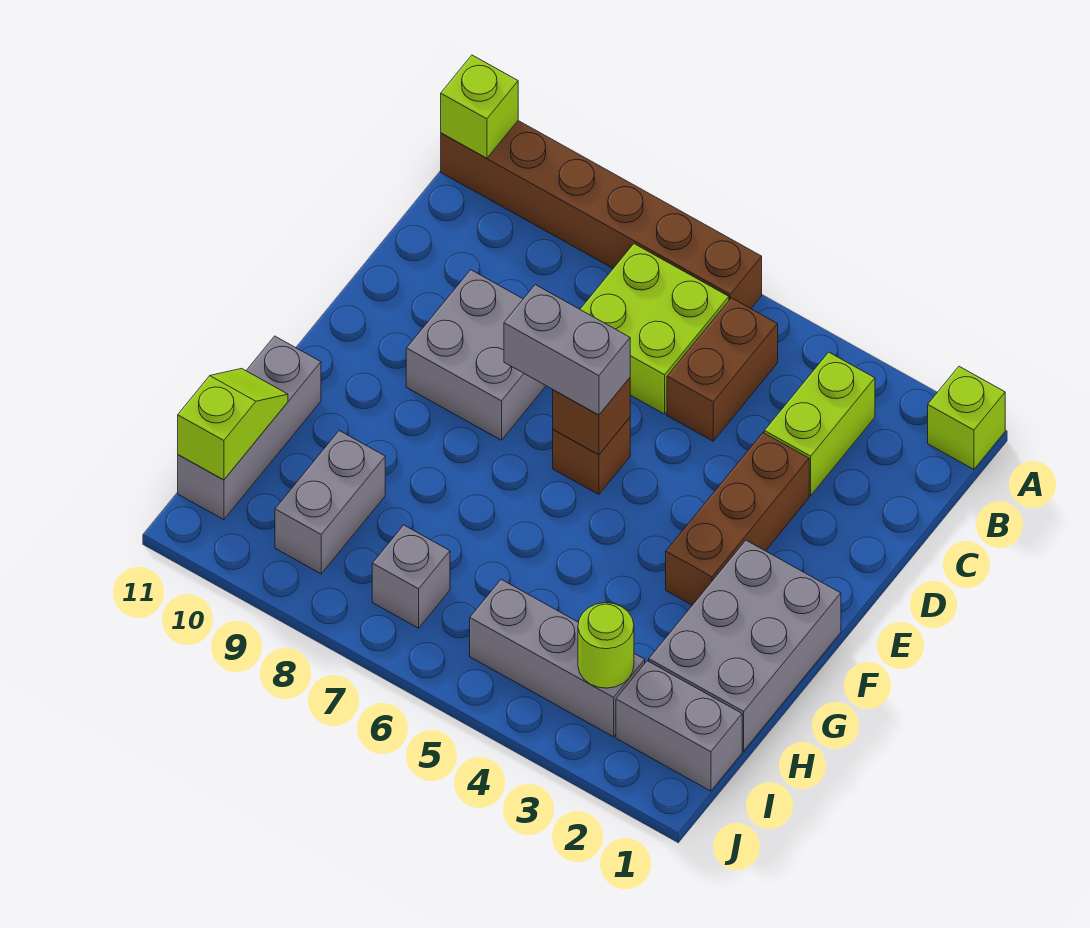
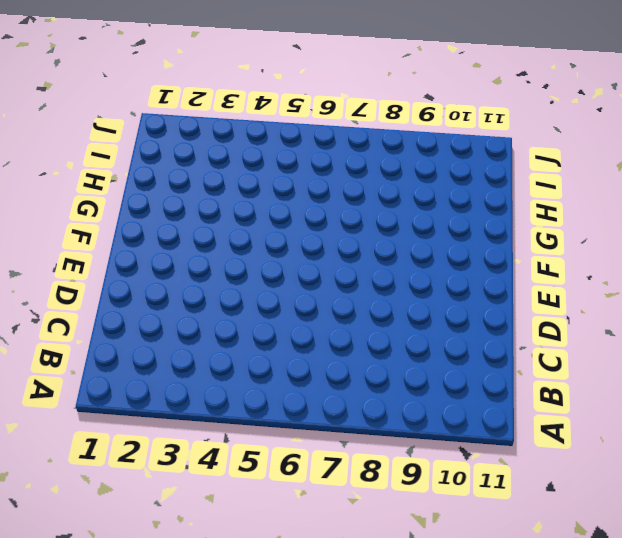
none -> lime 1x1 brick [928,366,1005,469]
none -> brown 1x6 brick [441,121,762,309]
none -> lime 1x2 brick [764,352,875,495]

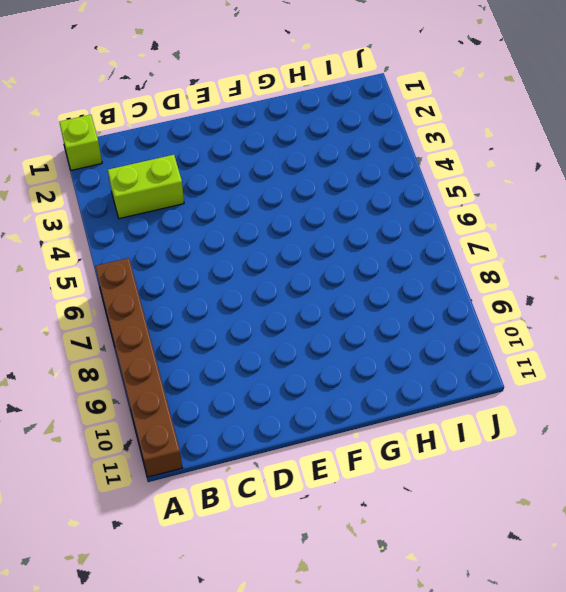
none -> brown 1x2 brick [667,298,778,441]
none -> lime 2x2 brick [580,244,729,414]
none -> brown 1x3 brick [666,433,809,605]

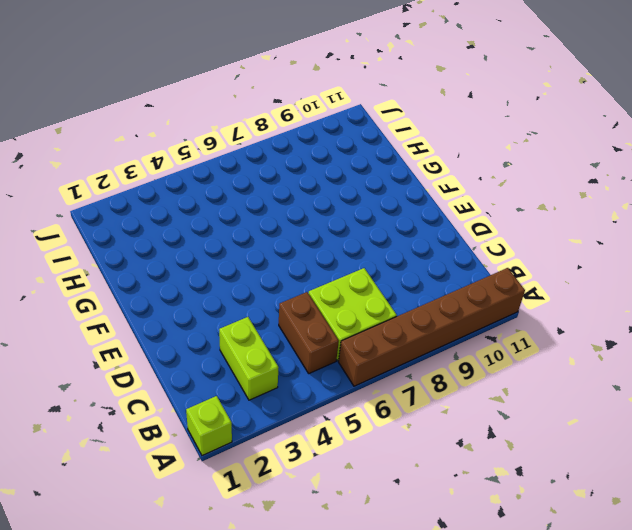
none -> brown 1x3 brick [666,433,809,605]
none -> grey 2x2 brick [406,270,546,440]
none -> brown 1x1 brick [553,418,630,495]

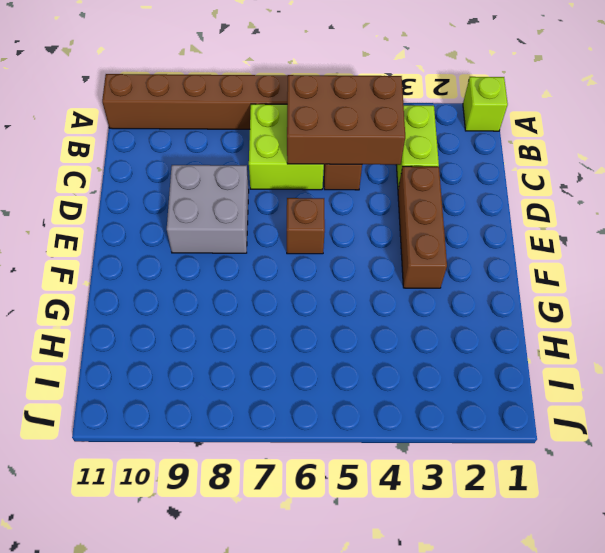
brown 2x3 brick [287,75,405,165] -> none
none -> grey 2x3 brick [649,540,841,751]
none -> grey 1x3 brick [178,336,321,520]
none -> grey 1x2 brick [275,431,385,574]

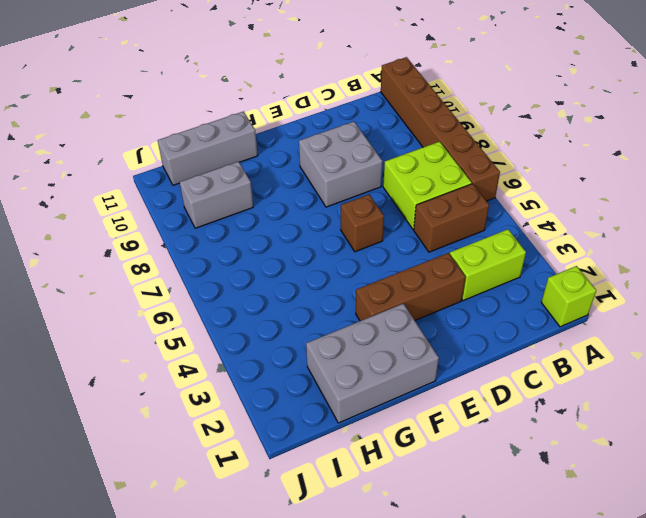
none -> grey 1x2 brick [616,661,742,791]
none -> grey 1x3 brick [470,579,645,737]
none -> grey 1x1 brick [372,525,450,628]

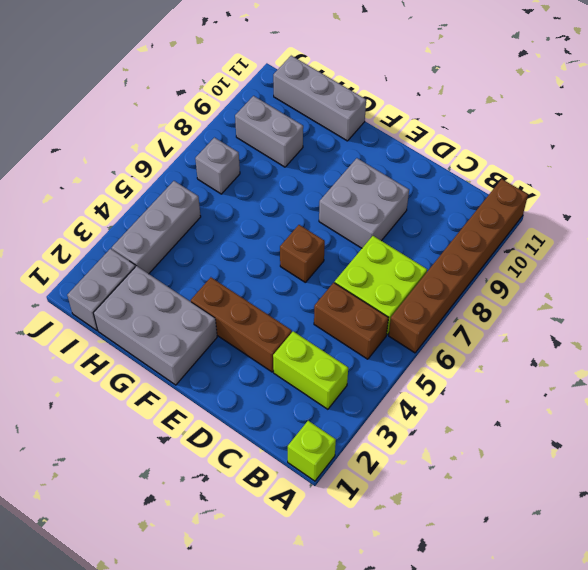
none -> lime 1x1 brick [441,55,518,158]
none -> brown 1x1 brick [553,378,630,455]
none -> lime 1x2 slope [178,368,288,480]

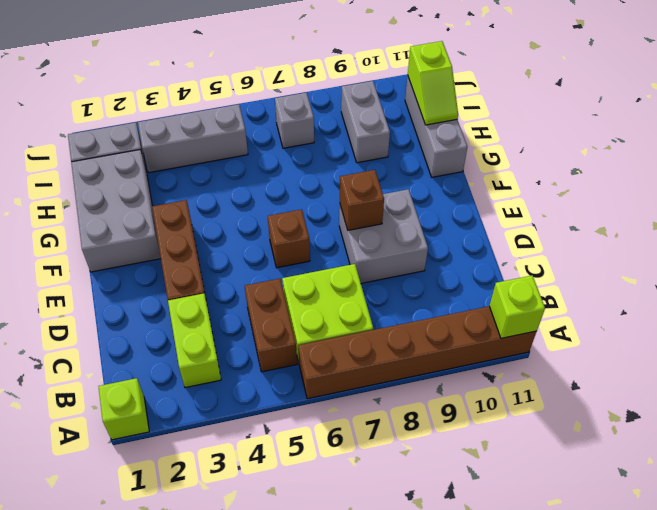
brown 1x1 brick [340,170,384,230] -> brown 1x1 brick moved to [553,378,630,455]
none -> lime 1x1 round brick [578,603,634,688]
none -> grey 1x2 brick [504,285,630,415]

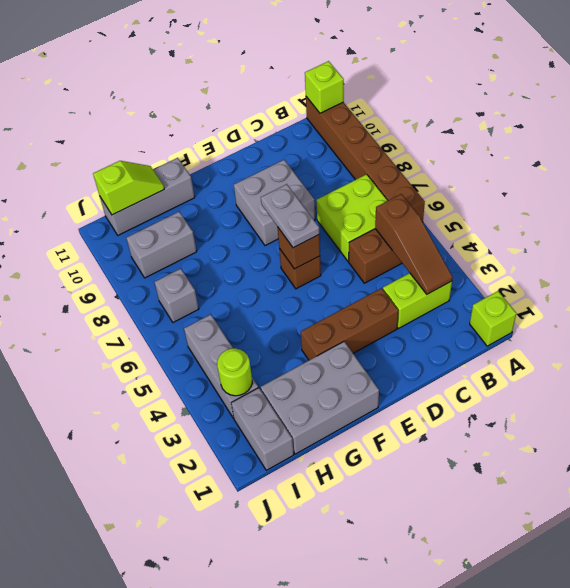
brown 1x3 slope [375,194,453,294] -> none
grey 1x2 plate [261,184,319,248] -> grey 1x2 brick [504,285,630,415]

